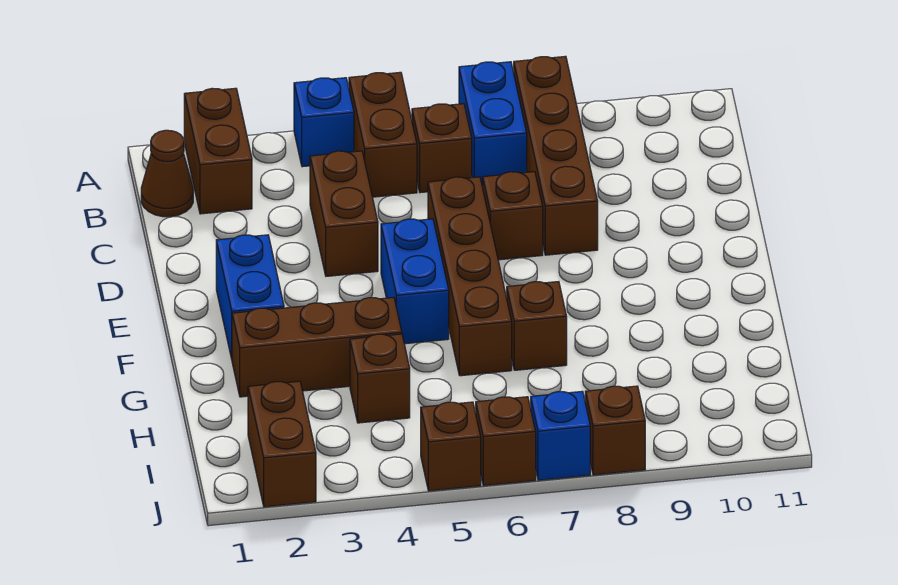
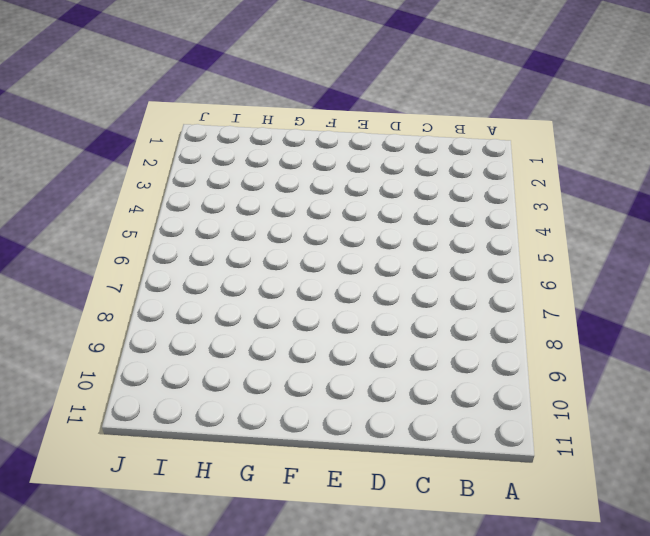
none -> brown 1x2 brick [184,88,252,214]
none -> blue 1x1 brick [294,78,354,167]
none -> brown 1x2 brick [349,72,417,197]

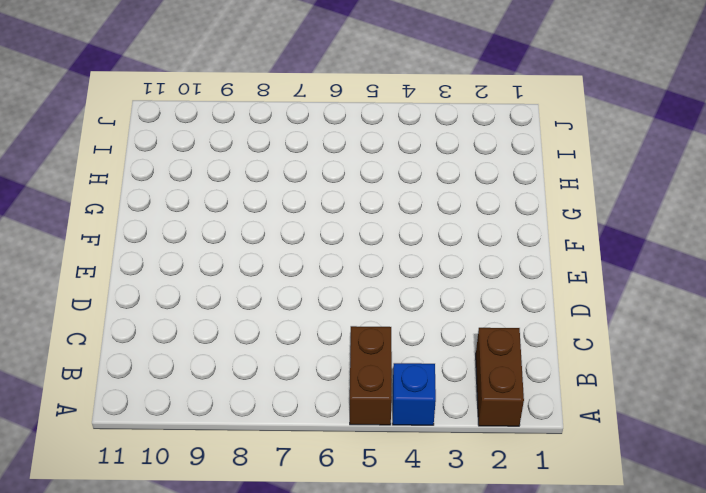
none -> blue 1x2 brick [459,62,527,187]
none -> brown 1x4 brick [514,56,598,255]
none -> brown 1x1 cone [141,130,193,217]

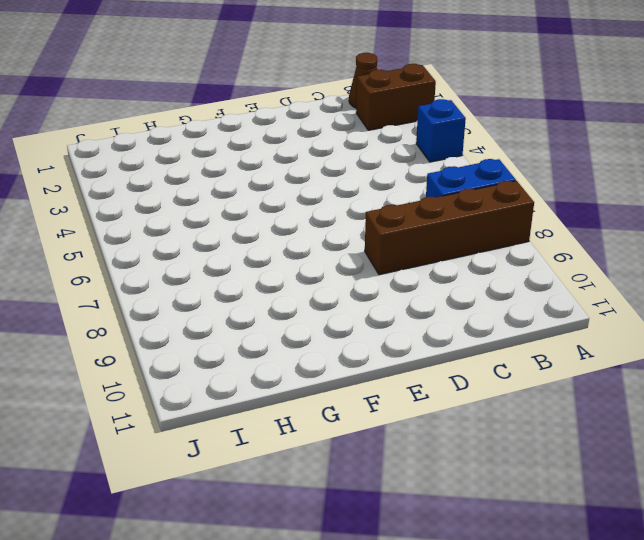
none -> brown 1x2 brick [349,72,417,197]
none -> brown 1x1 brick [412,104,472,193]
none -> brown 1x2 brick [310,151,378,276]

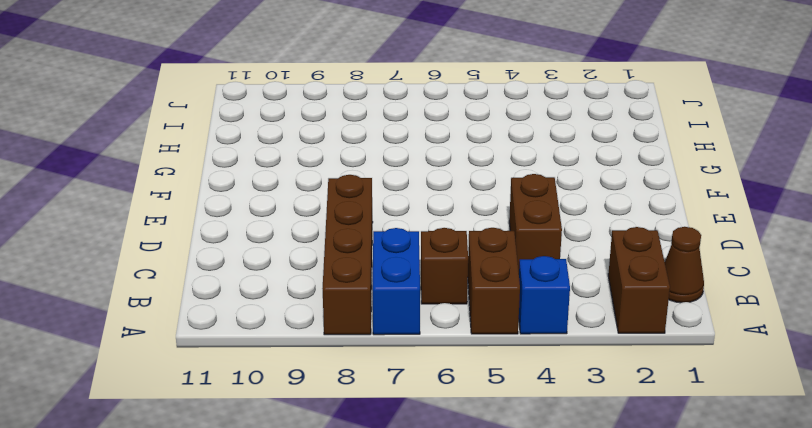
none -> brown 1x4 brick [428,177,512,376]
none -> brown 1x1 brick [483,172,543,260]
none -> blue 1x2 brick [216,235,284,359]

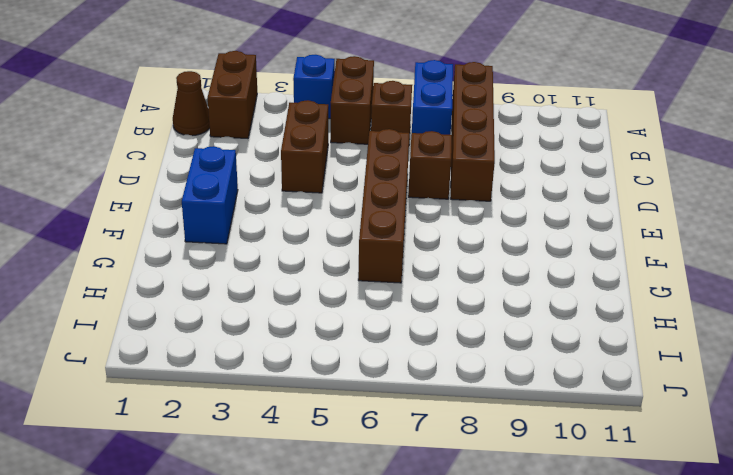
none -> blue 1x2 brick [381,219,449,344]
none -> brown 1x3 brick [232,297,402,397]
none -> brown 1x1 brick [507,282,567,370]

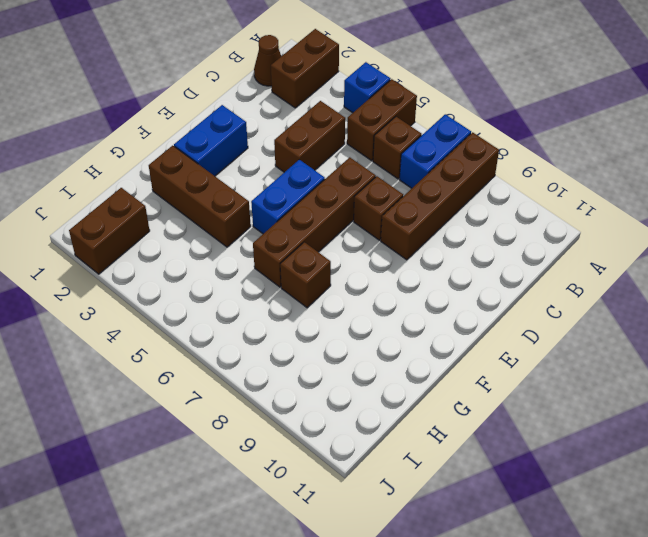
none -> brown 1x1 brick [350,334,410,423]
none -> brown 1x1 brick [421,402,481,491]
none -> brown 1x1 brick [476,397,536,486]

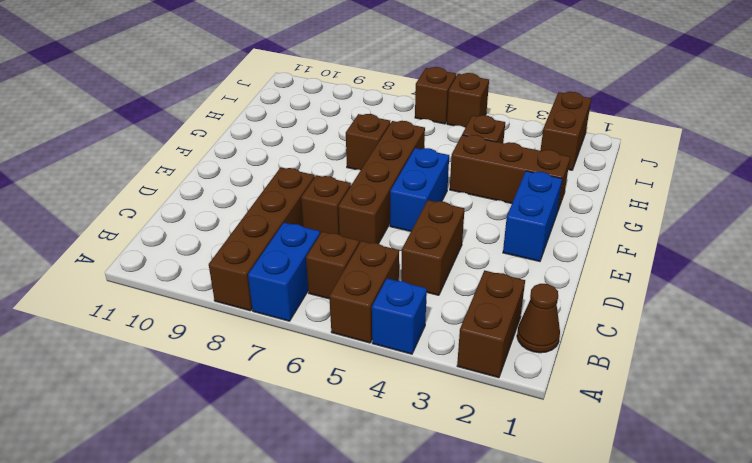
none -> blue 1x1 brick [531,391,590,480]
none -> brown 1x1 brick [585,386,645,475]

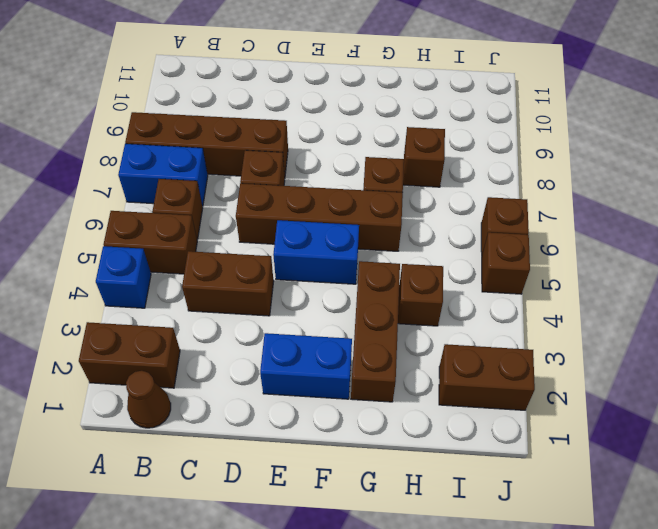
brown 1x1 brick [403,127,445,187] -> brown 1x1 brick moved to [585,386,645,475]
none -> blue 1x1 brick [531,391,590,480]

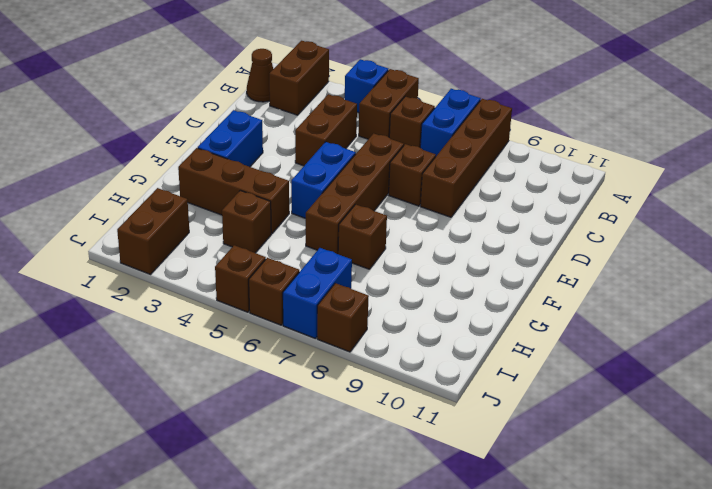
blue 1x2 brick [283,248,352,339] -> blue 1x1 brick [531,391,590,480]

